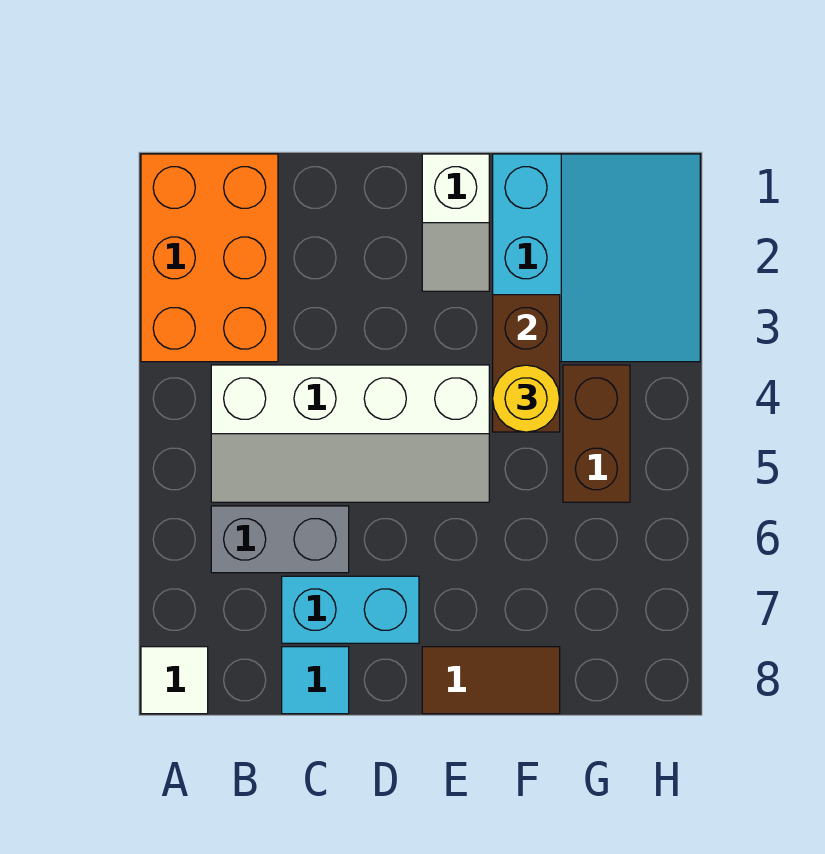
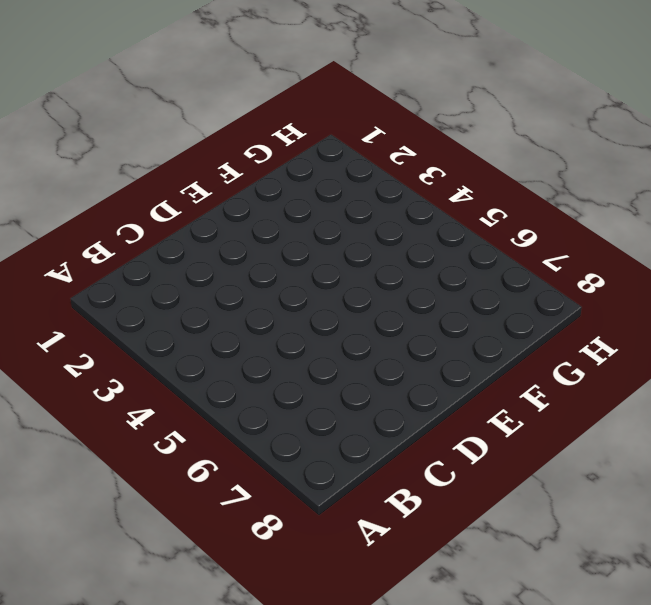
none -> orange 2x3 brick [141,154,278,362]
none -> white 1x1 tile [141,647,208,714]
none -> white 2x4 slope [211,365,489,502]

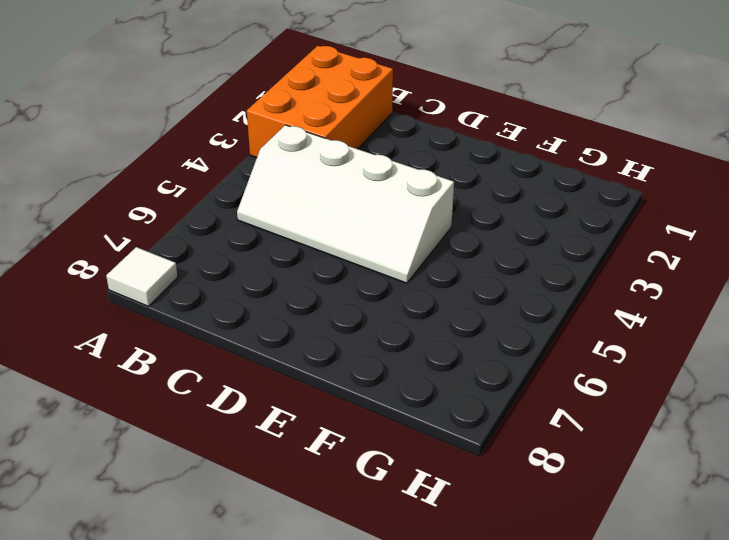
none -> grey 1x2 brick [211,506,349,573]
none -> cyan 1x2 brick [282,576,419,643]
none -> cyan 1x1 tile [282,647,349,714]

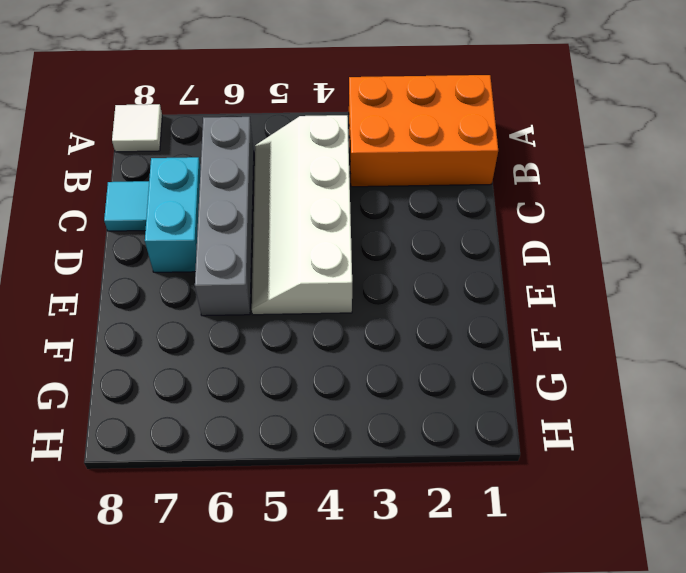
grey 1x4 brick [195,117,254,316] -> grey 1x2 brick [211,506,349,573]
none -> white 1x2 slope [422,154,489,291]
none -> brown 1x2 tile [422,647,560,714]
none -> cyan 3x3 slope [493,154,700,362]

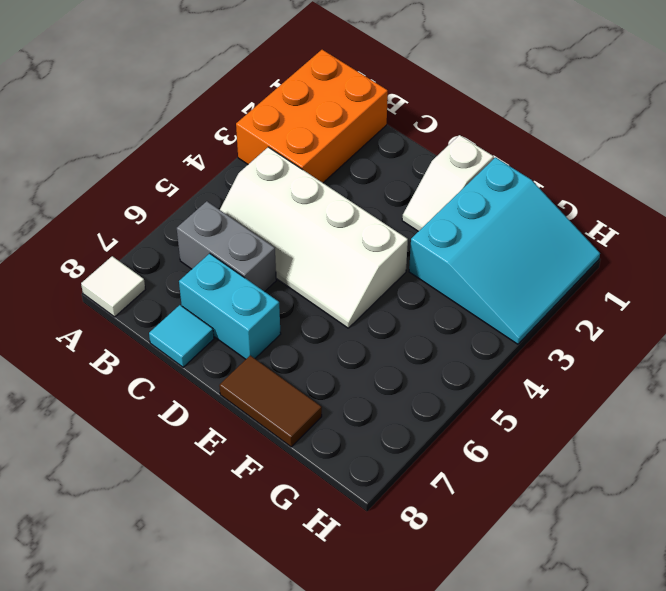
none -> brown 1x2 brick [563,365,630,502]
none -> brown 1x2 brick [493,295,560,432]
none -> yellow 1x1 round brick [493,365,560,432]

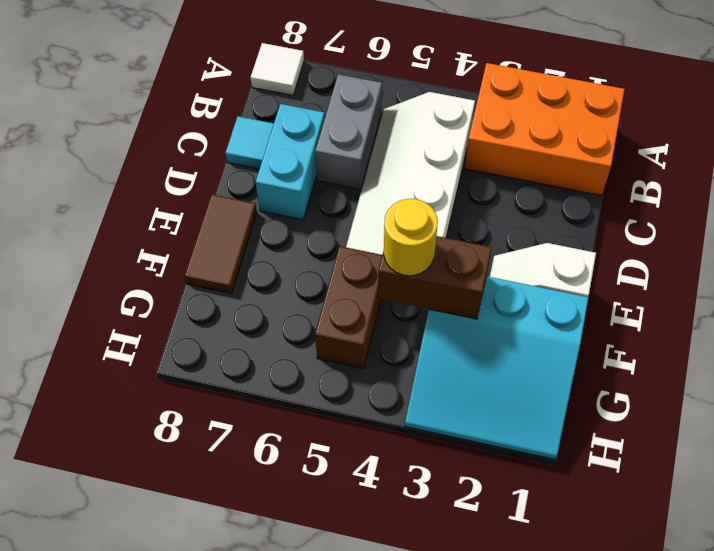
brown 1x2 brick [315,246,382,369] -> brown 1x2 brick turned to [563,365,630,502]

